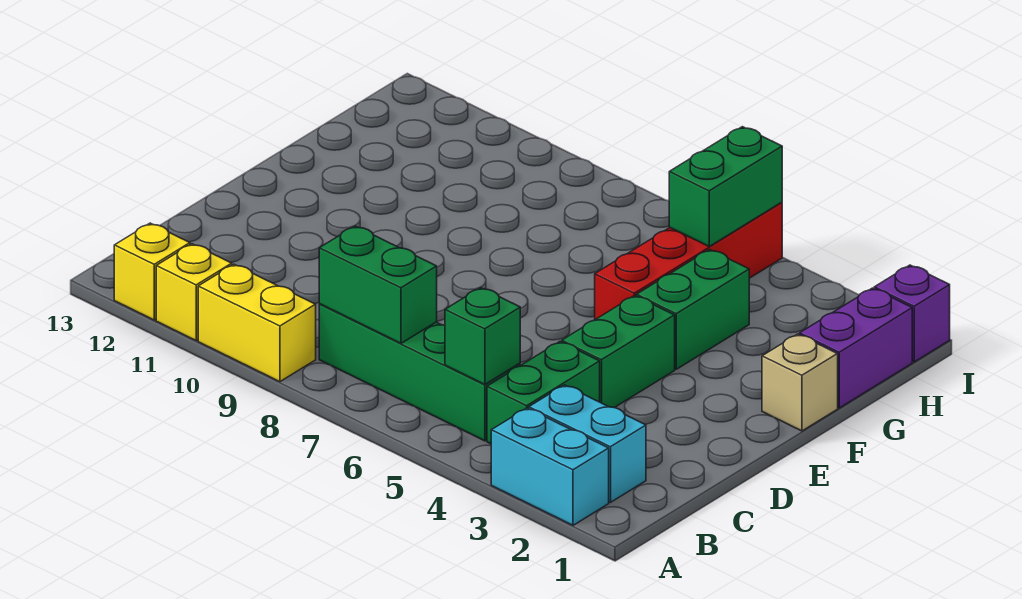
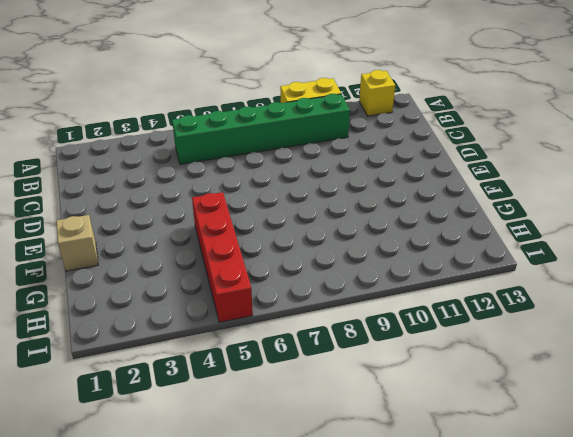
green 1x6 brick [172,94,350,164] -> green 1x4 brick [319,304,520,441]
none -> cyan 1x2 brick [491,408,609,525]
none -> yellow 1x1 brick [156,244,232,340]
none -> cyan 1x2 brick [529,385,646,502]

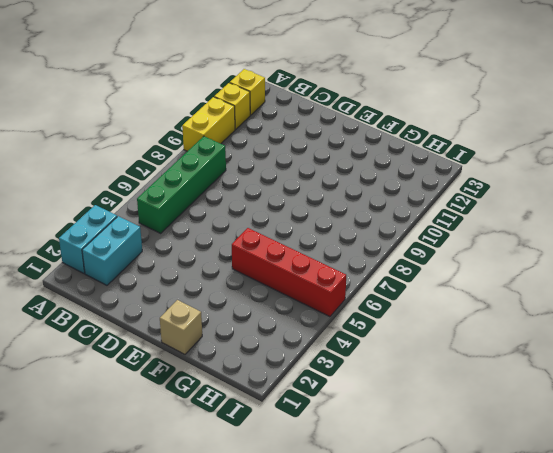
none -> green 1x2 brick [487,342,600,444]
none -> green 1x2 brick [562,295,675,408]
none -> green 1x2 brick [636,250,749,369]

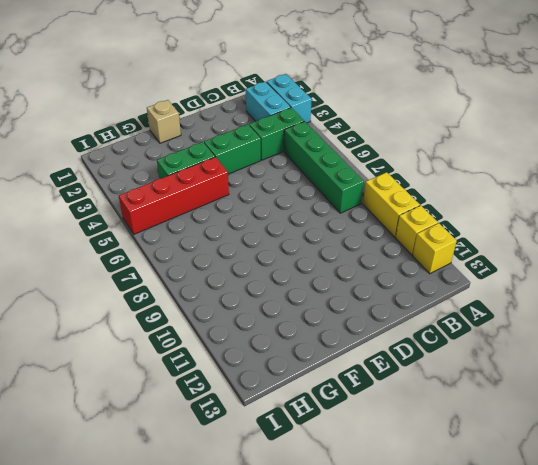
none -> purple 1x2 brick [800,288,912,408]
none -> purple 1x1 brick [874,265,950,362]
none -> green 1x1 brick [445,288,520,385]

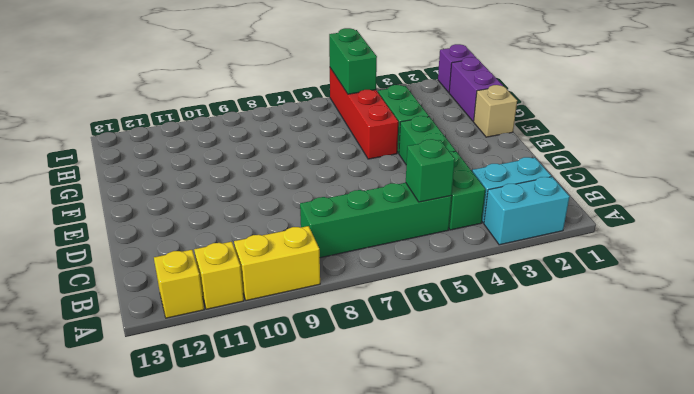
none -> green 1x2 brick [319,226,437,343]

